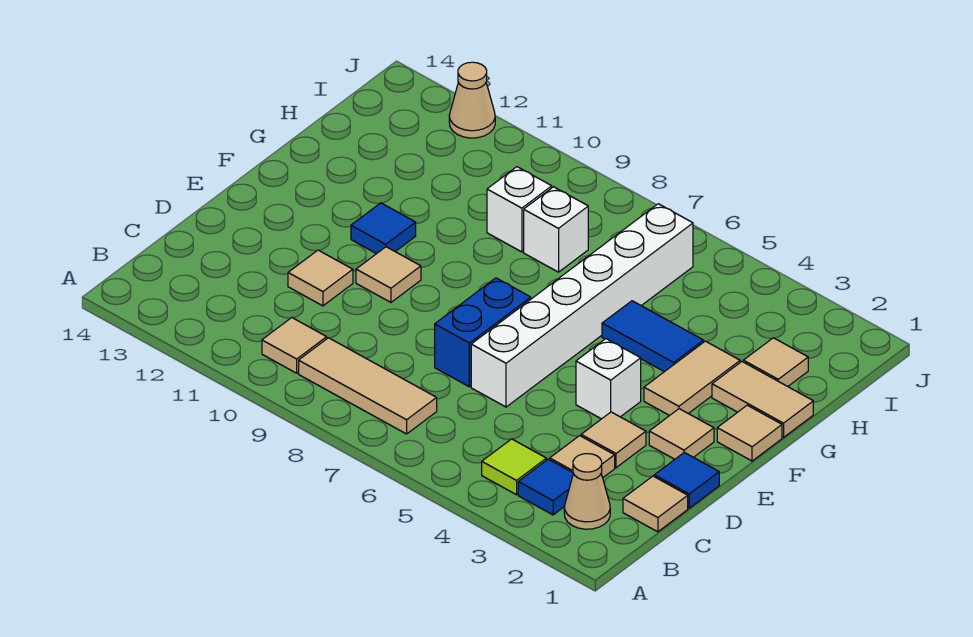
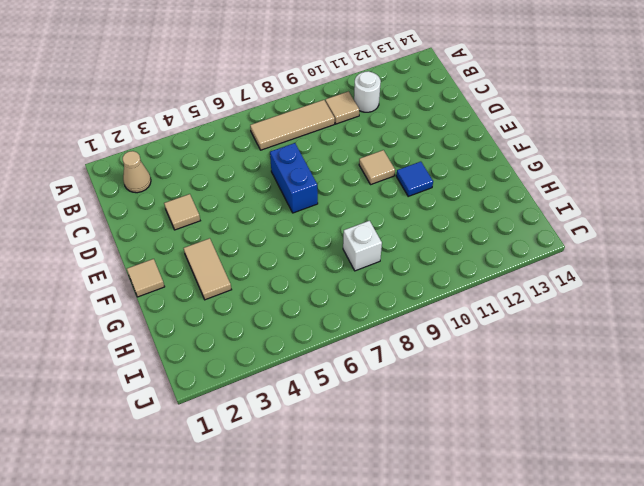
white 1x1 round brick [354,71,381,112] -> none
none -> blue 1x1 tile [518,459,573,515]
none -> lime 1x1 tile [482,439,546,495]
none -> tan 1x1 tile [623,476,688,532]

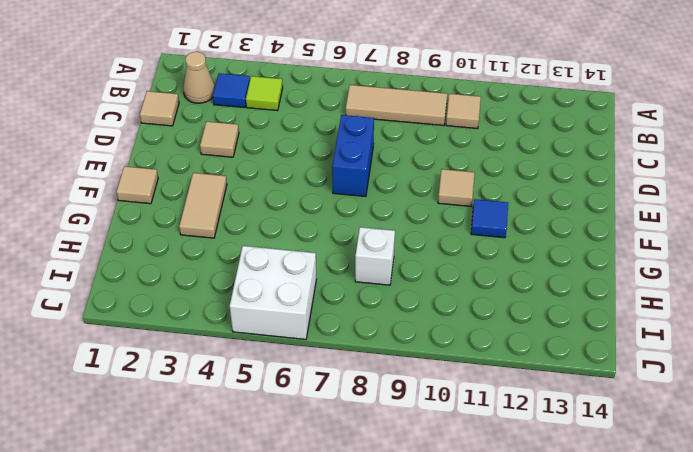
white 2x2 brick [230,246,316,339] -> white 1x6 brick [471,204,693,407]
none -> tan 1x1 tile [549,436,615,478]
none -> blue 1x1 tile [654,452,719,508]
none -> tan 1x1 tile [288,250,353,306]

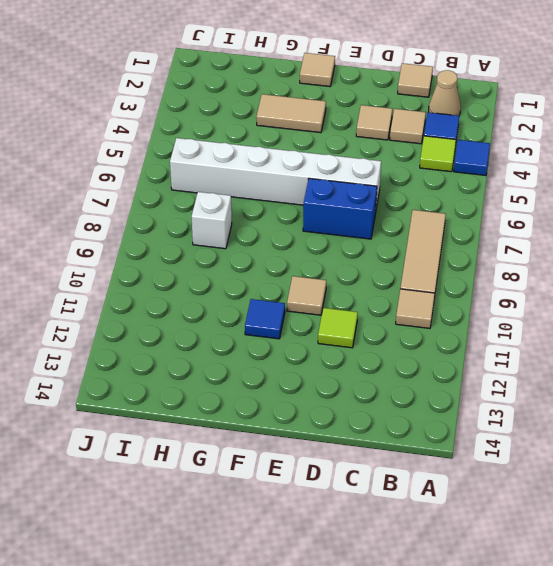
blue 1x1 tile [454,140,490,176] -> blue 1x1 tile moved to [654,452,719,508]
lime 1x1 tile [318,308,358,348] -> tan 1x1 tile [288,250,353,306]
none -> tan 1x1 tile [649,409,714,459]
none -> white 1x1 brick [576,339,641,419]
none -> tan 1x2 tile [712,362,813,437]

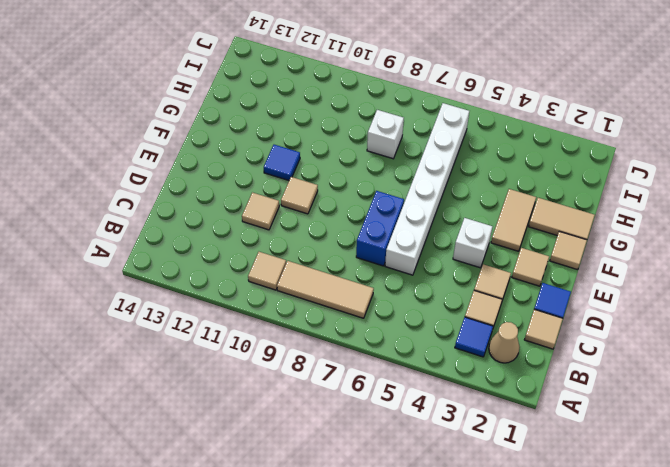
none -> lime 1x1 tile [482,439,546,495]
none -> blue 1x2 tile [602,301,704,372]
none -> tan 1x1 tile [743,338,808,386]

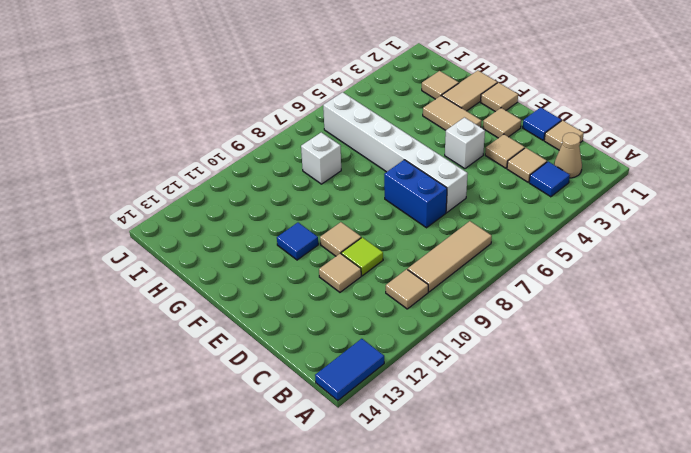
blue 1x2 tile [315,339,384,401] -> blue 1x2 tile moved to [602,301,704,372]
lime 1x1 tile [341,237,383,276] -> lime 1x1 tile moved to [482,439,546,495]
none -> white 1x1 brick [487,167,552,252]
none -> tan 1x1 cone [449,62,495,138]

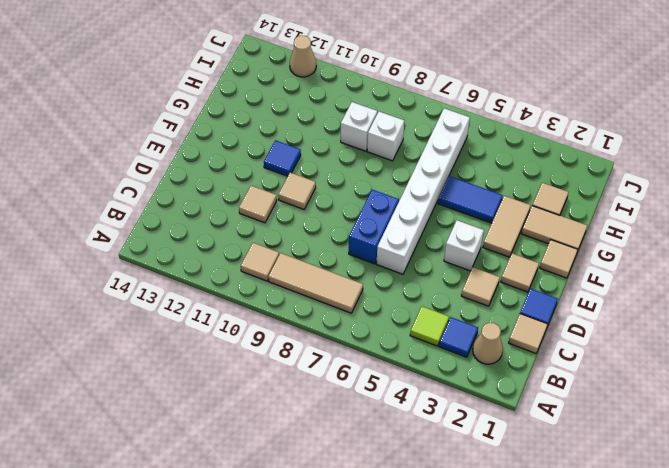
none -> tan 1x1 tile [549,436,615,478]

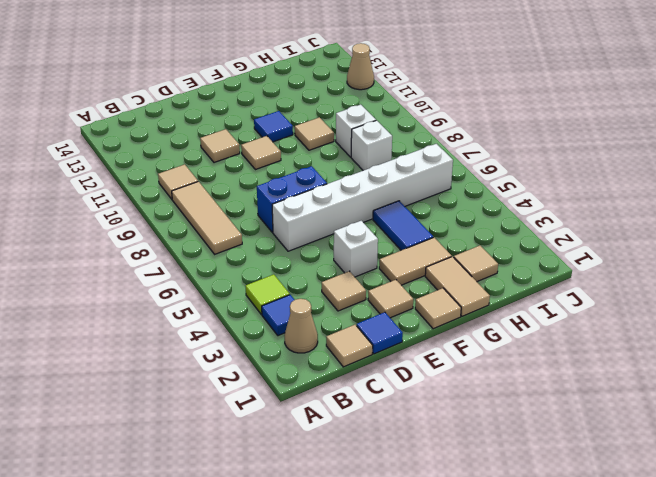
tan 1x1 tile [295,117,334,150] -> tan 1x1 tile moved to [549,436,615,478]

